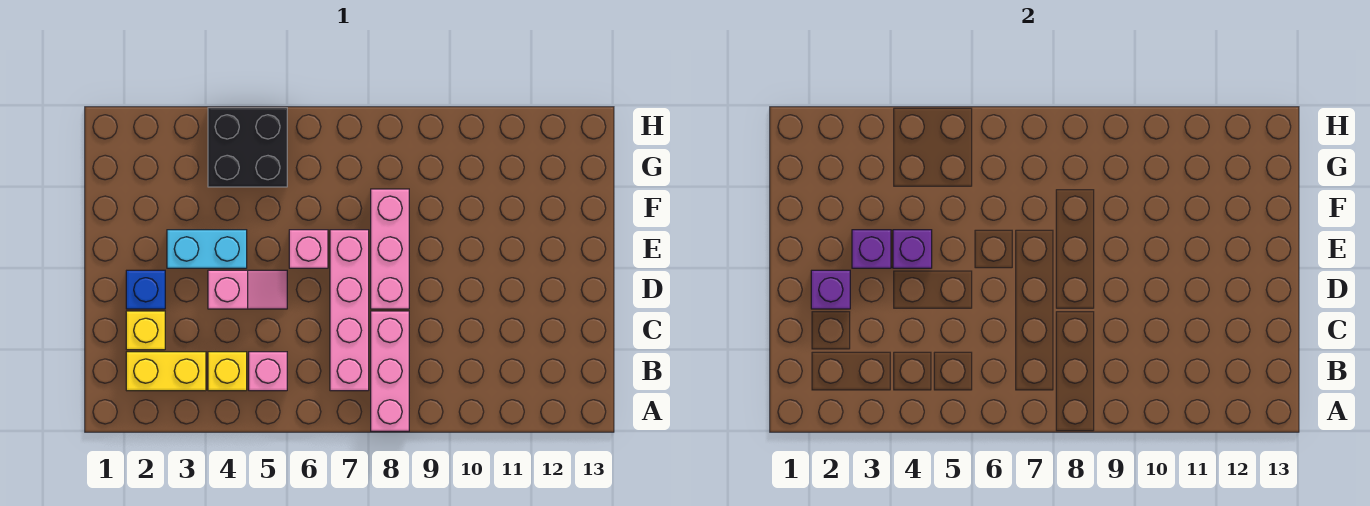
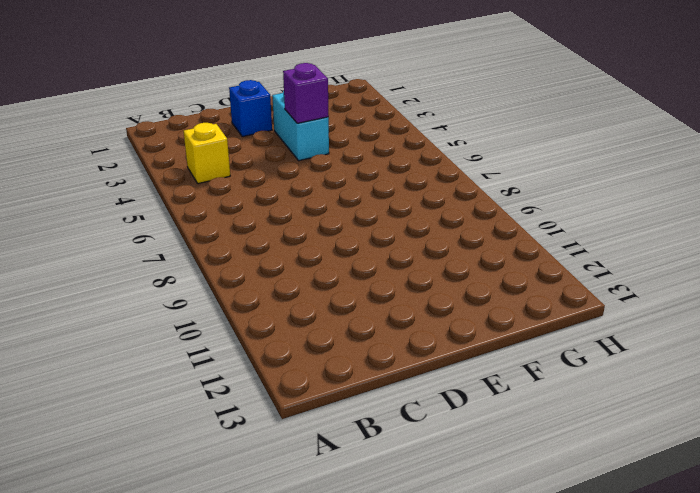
none -> pink 1x3 brick [371,311,409,431]
none -> yellow 1x2 brick [126,352,206,391]
none -> pink 1x1 brick [249,352,287,391]

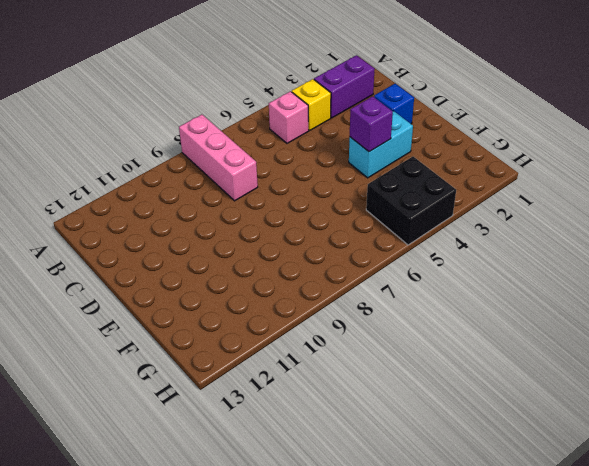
purple 1x2 brick [314,55,375,118] -> yellow 1x2 brick [126,352,206,391]
none -> pink 1x4 brick [330,230,369,391]
none -> yellow 1x1 brick [126,311,165,350]
none -> pink 1x2 slope [208,270,287,309]

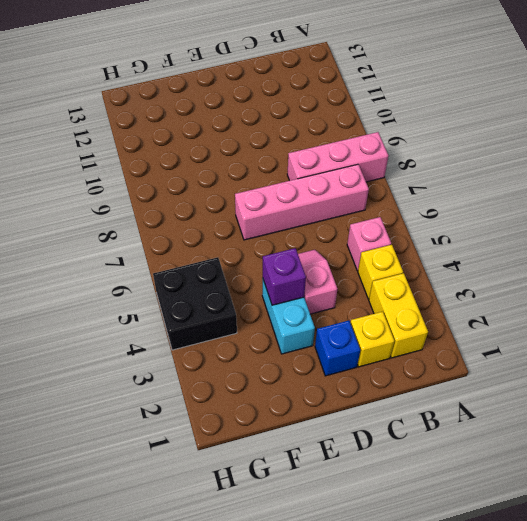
none -> pink 1x3 brick [371,189,409,309]
none -> pink 1x1 brick [289,230,328,268]
none -> purple 1x1 brick [811,270,850,309]

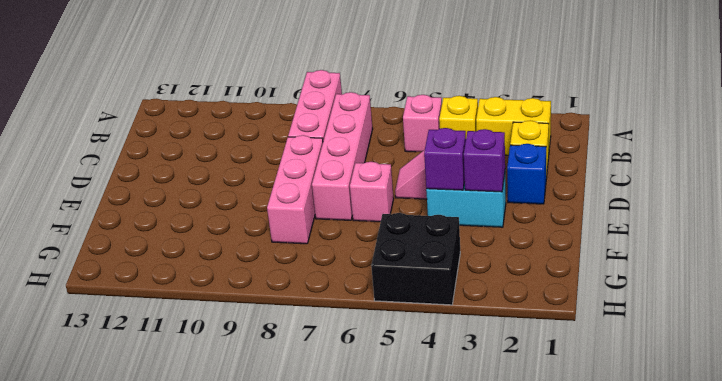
none -> purple 1x1 brick [811,270,850,309]

